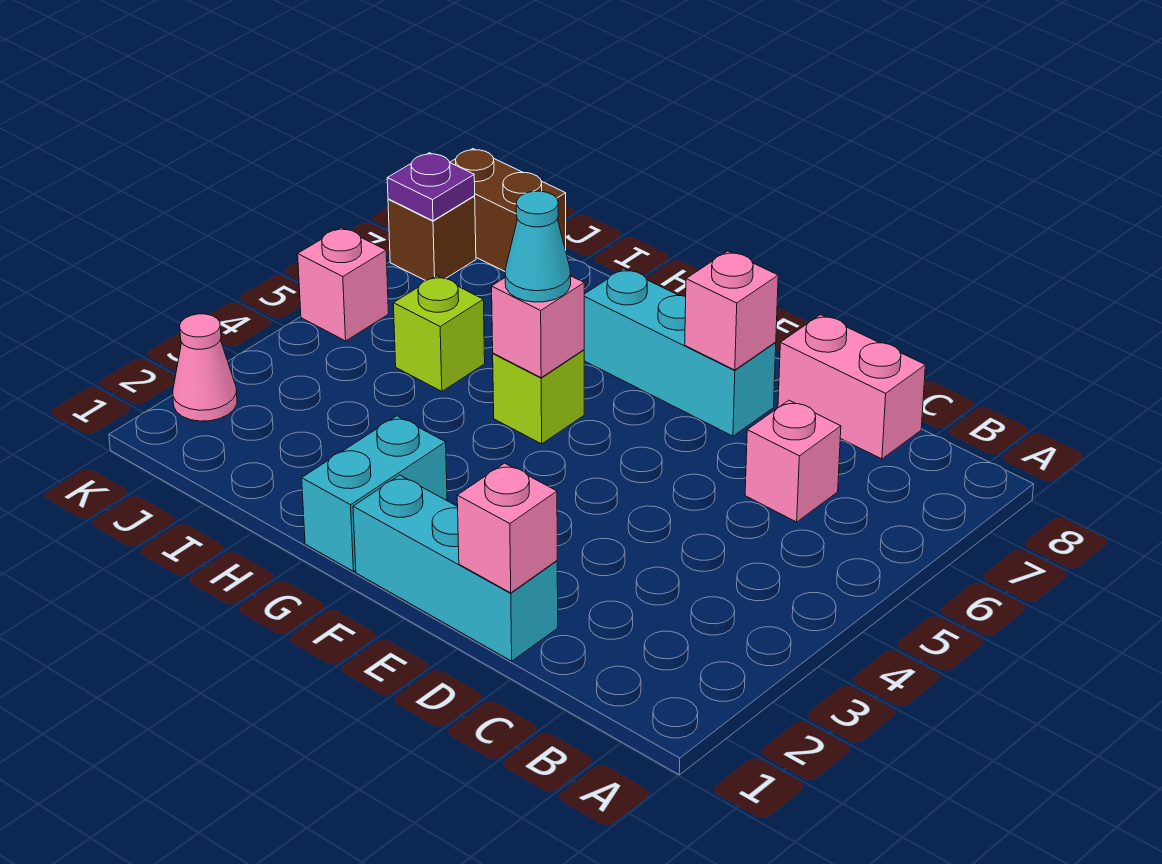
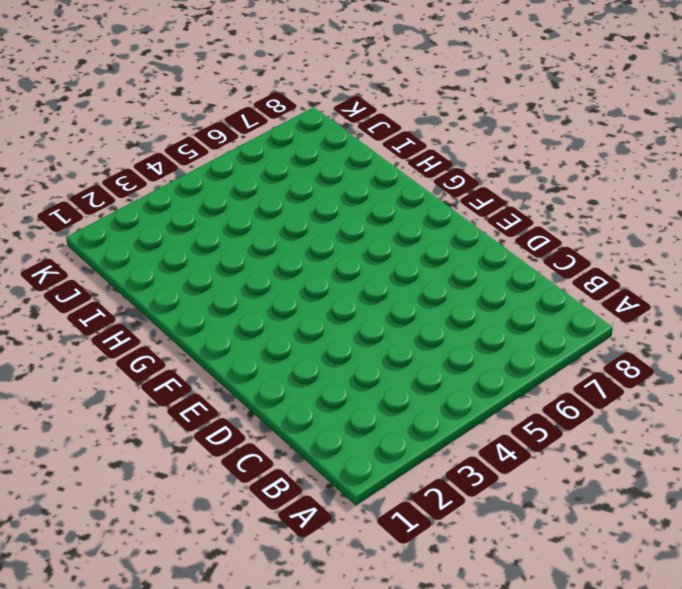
none -> pink 1x1 brick [745,400,841,522]
none -> pink 1x2 brick [778,315,925,459]
none -> cyan 1x3 brick [353,475,558,661]

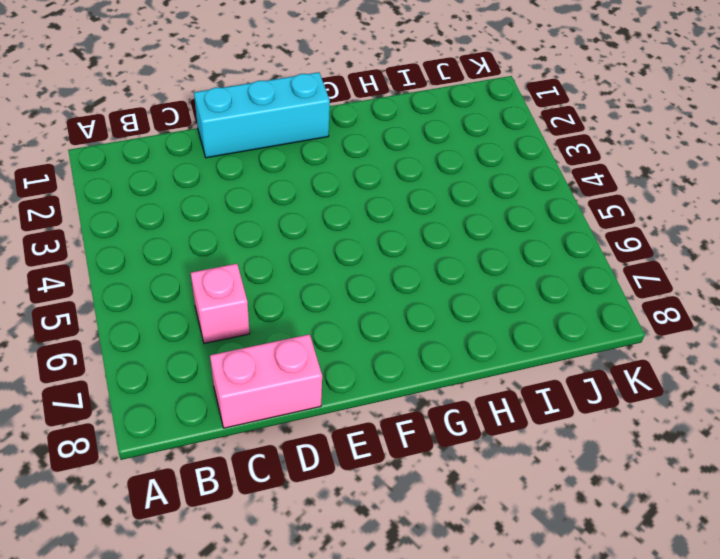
none -> cyan 1x3 brick [584,269,776,436]
none -> cyan 1x2 brick [302,416,447,571]
none -> lime 1x1 brick [493,350,584,444]

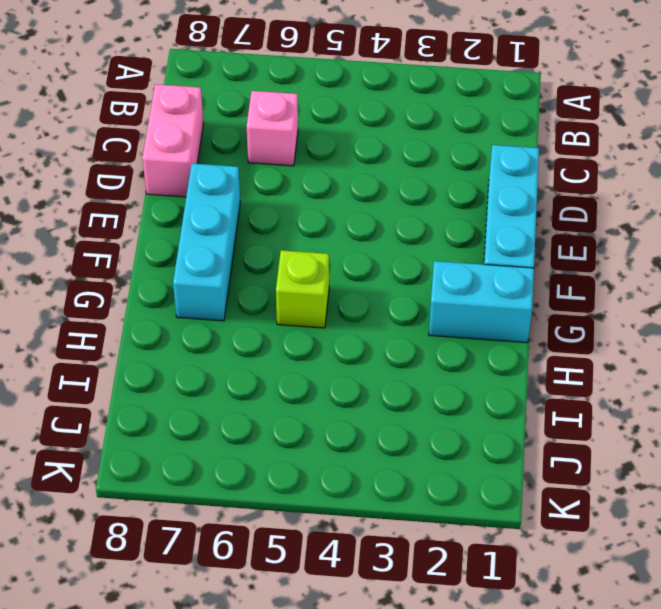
none -> lime 1x1 brick [393,276,485,391]
none -> brown 1x2 brick [450,149,566,271]
none -> pink 1x1 cone [173,314,237,421]

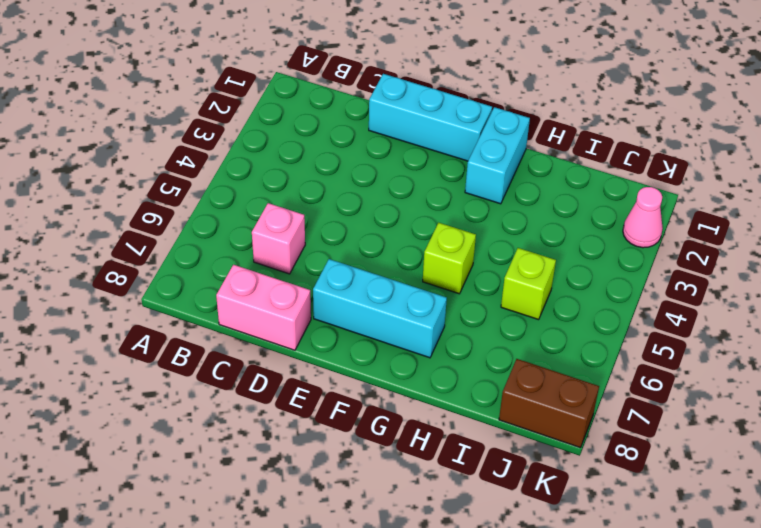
none -> pink 1x1 brick [298,228,388,341]
none -> brown 1x1 brick [388,196,476,281]
none -> pink 1x1 brick [457,463,557,593]

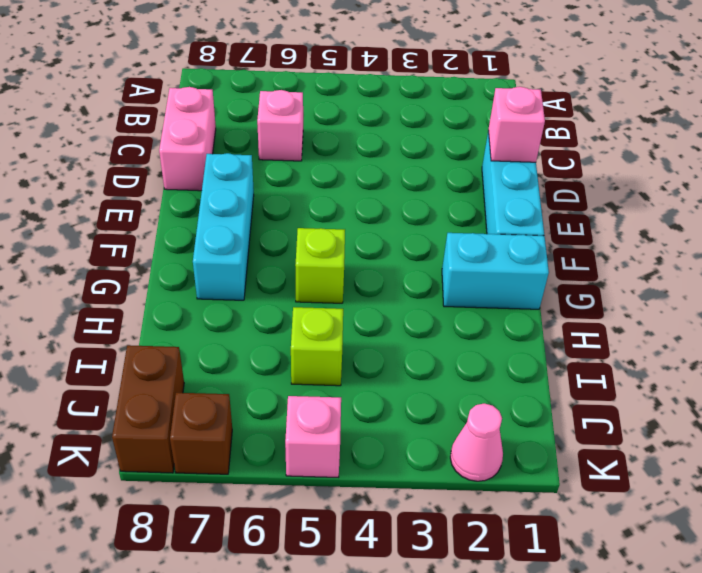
none -> pink 1x1 brick [685,251,778,370]
none -> pink 1x1 brick [492,276,584,378]
none -> purple 1x1 plate [387,153,475,221]

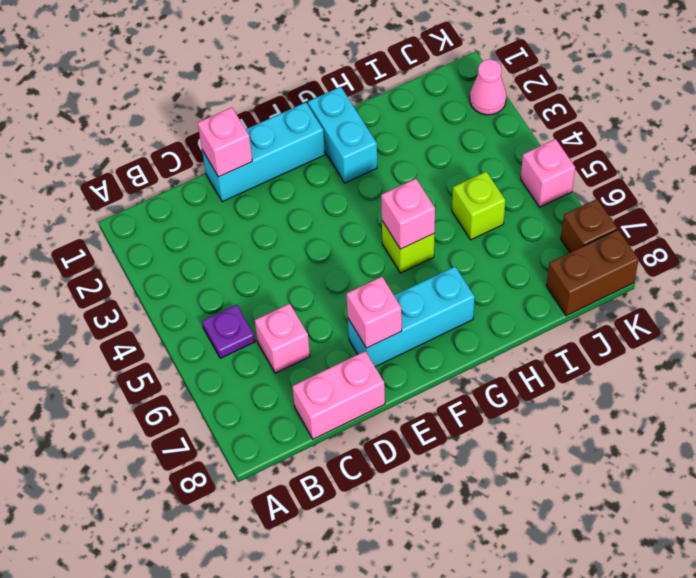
purple 1x1 plate [202,305,255,358] -> purple 1x1 plate moved to [387,153,475,221]
none -> cyan 1x1 cone [505,191,571,302]

